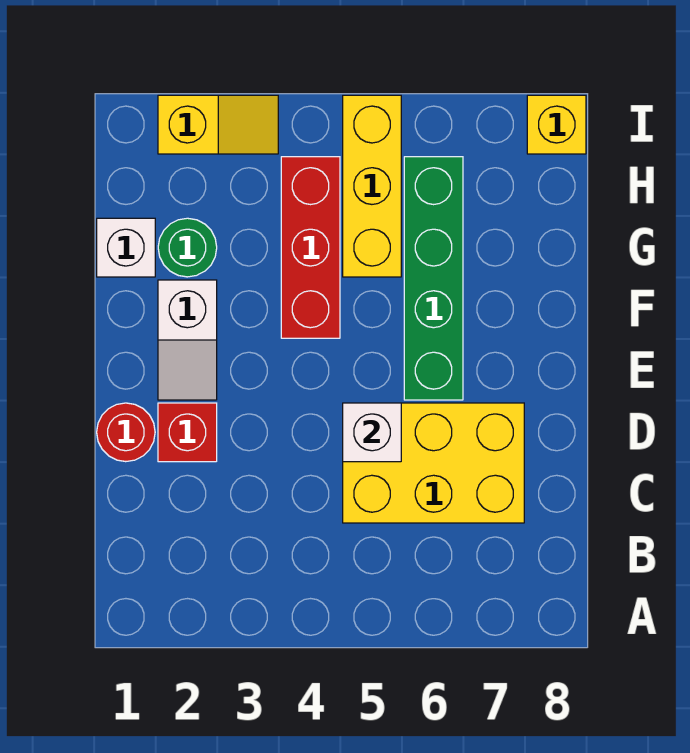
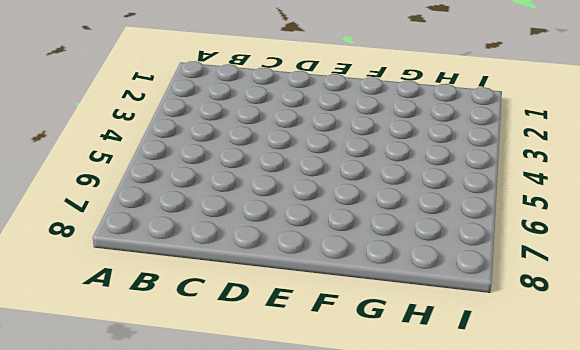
none -> yellow 2x3 brick [343,403,524,523]
none -> red 1x1 round brick [97,403,155,462]
none -> red 1x1 brick [158,403,217,462]

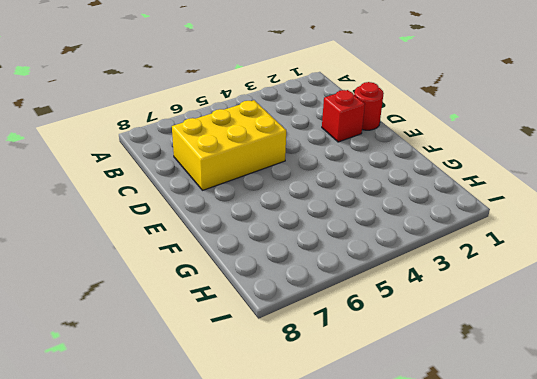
none -> white 1x2 slope [158,280,217,400]
none -> green 1x4 brick [404,157,463,400]
none -> red 1x3 brick [281,157,340,338]

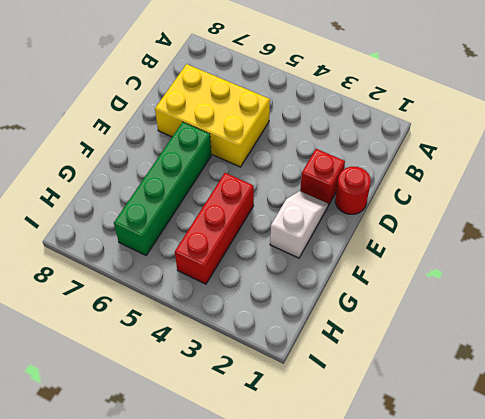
none -> white 1x1 brick [97,218,155,277]
none -> green 1x1 round brick [158,218,217,277]
none -> yellow 1x3 brick [343,95,401,277]

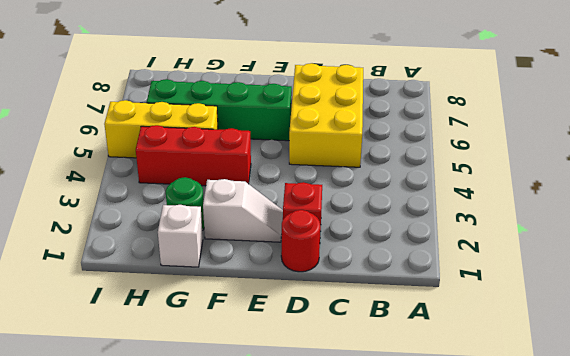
none -> yellow 1x2 slope [158,95,278,154]
none -> yellow 1x1 brick [527,95,586,154]
none -> white 1x1 brick [343,403,401,462]

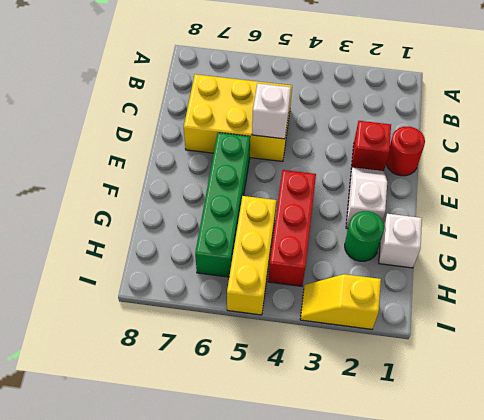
none -> yellow 1x1 brick [527,95,586,154]

